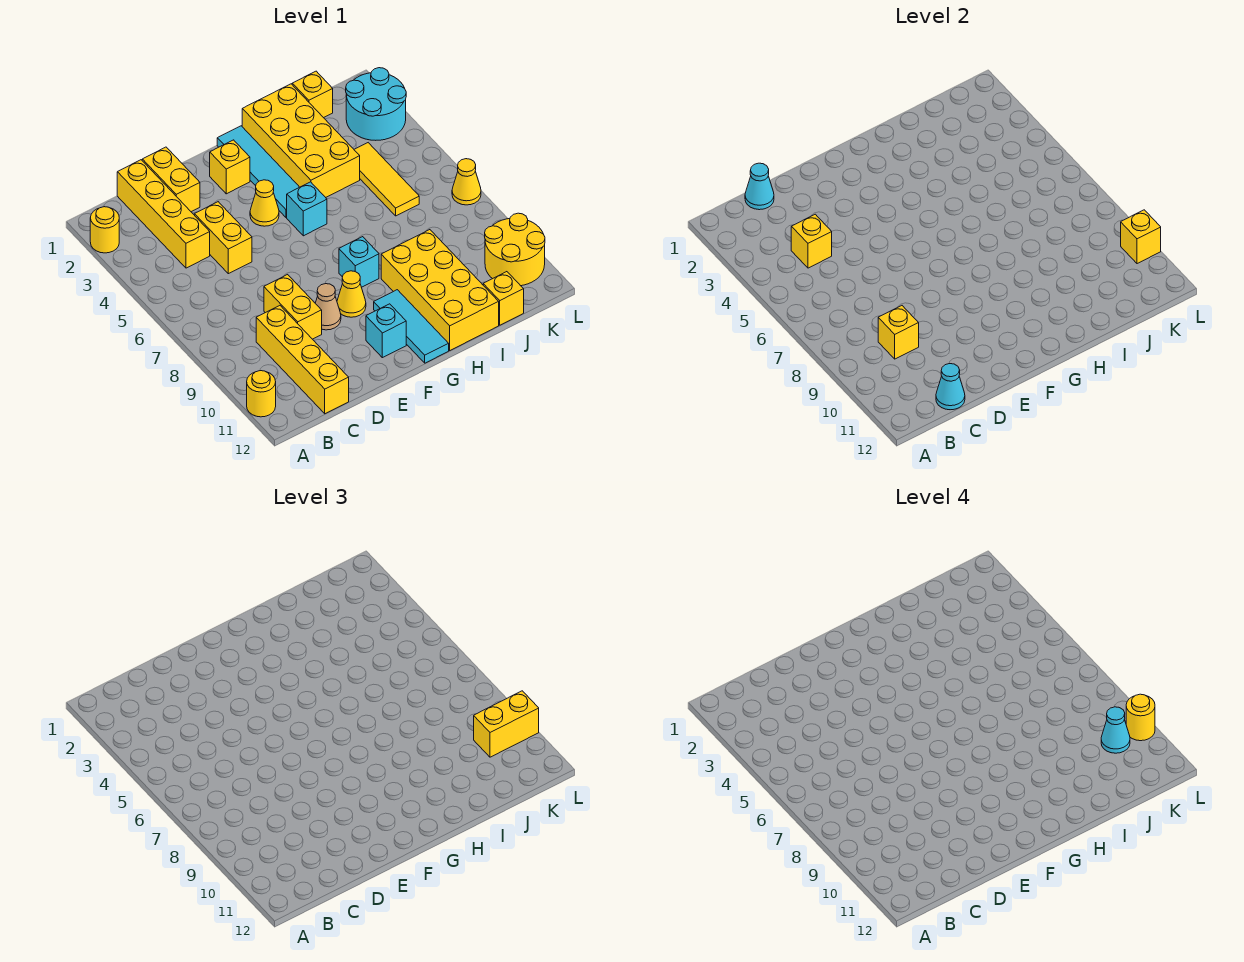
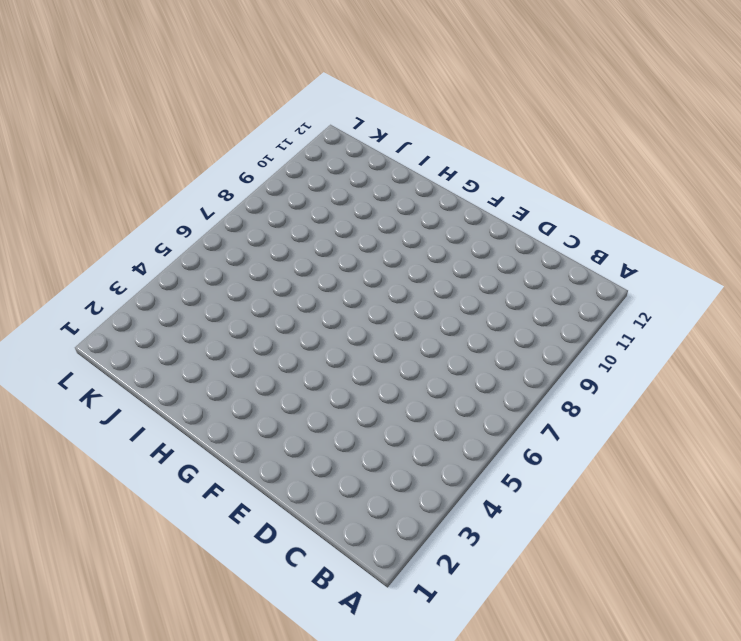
none -> yellow 1x1 round brick [90,207,119,253]
none -> yellow 1x1 round brick [247,371,276,417]
none -> yellow 1x4 brick [117,160,210,268]
none -> yellow 1x4 brick [256,306,349,414]

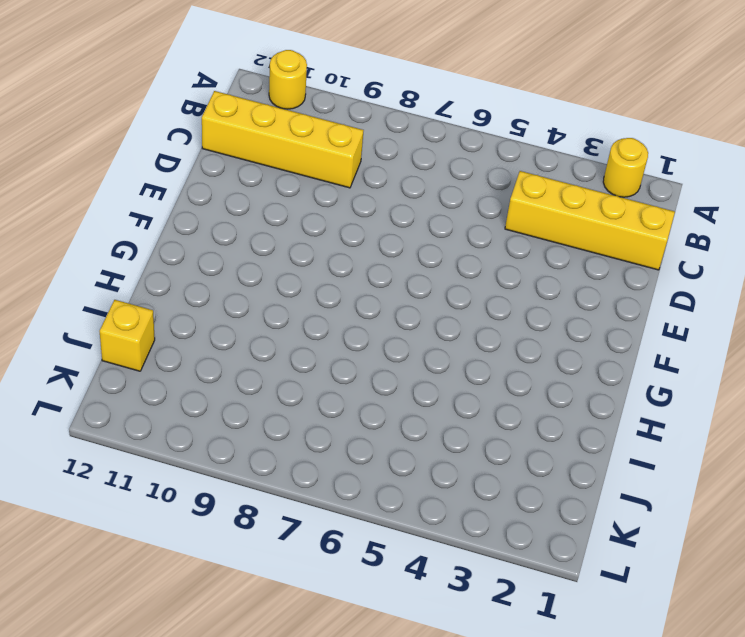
none -> yellow 1x2 brick [142,147,200,212]
none -> yellow 1x2 brick [194,202,252,274]
none -> yellow 1x2 brick [264,275,322,339]
none -> tan 1x1 cone [315,284,341,330]

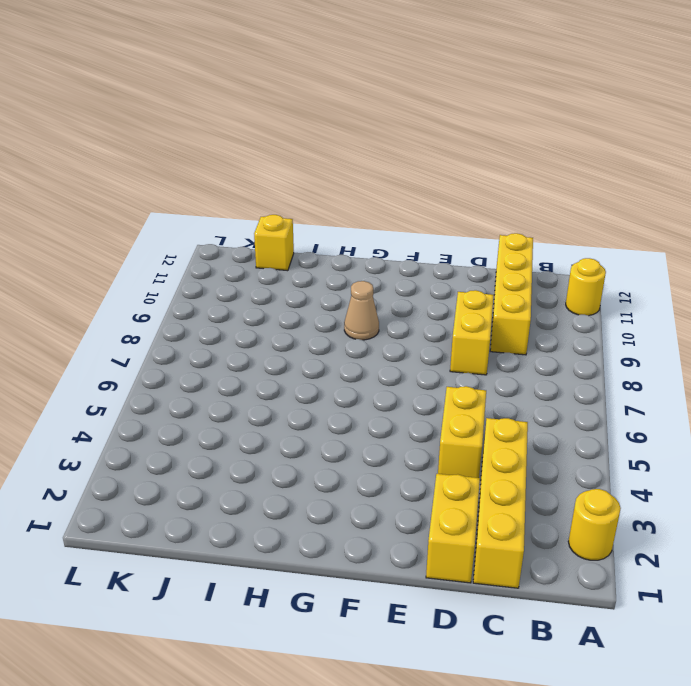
tan 1x1 cone [344,281,379,340] -> tan 1x1 cone moved to [315,284,341,330]
none -> yellow 1x1 brick [210,140,250,194]
none -> yellow 1x1 cone [250,180,279,226]
none -> yellow 1x1 cone [337,271,366,317]
none -> cyan 1x1 brick [366,304,406,358]

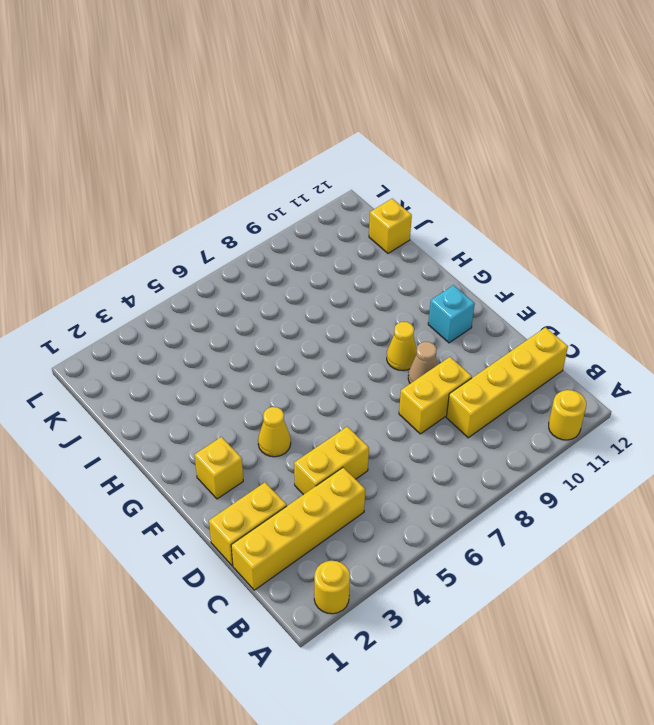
none -> cyan 1x4 tile [217,126,299,217]
none -> cyan 1x1 brick [287,182,327,236]
none -> cyan 1x1 brick [339,237,379,287]
none -> cyan 1x3 tile [374,290,449,363]

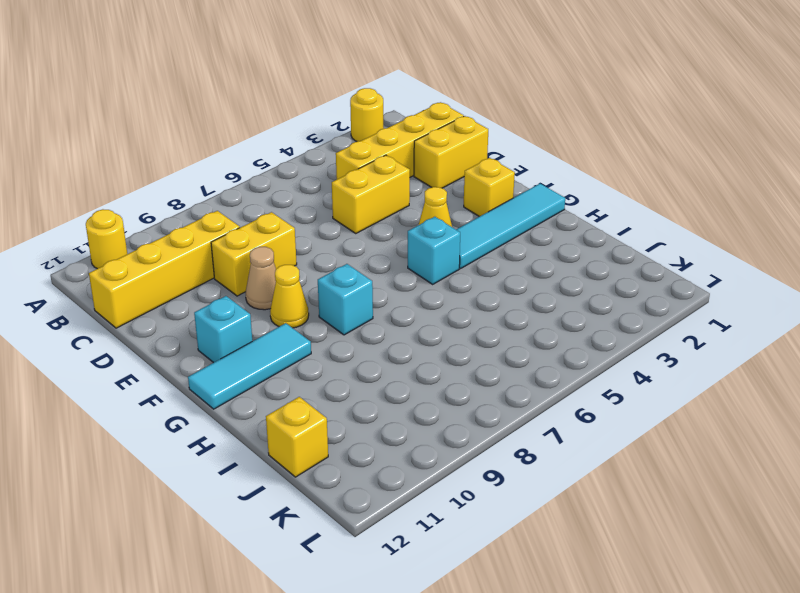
none -> yellow 2x4 brick [242,84,360,197]
none -> yellow 2x4 brick [381,230,499,350]
none -> yellow 1x1 brick [292,71,333,118]
none -> yellow 1x3 tile [354,143,419,216]

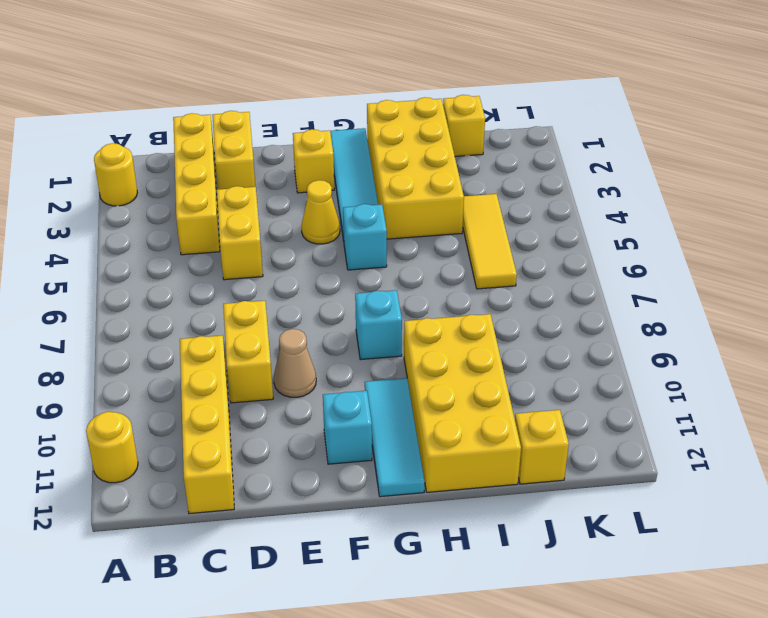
none -> yellow 1x1 cone [337,271,366,317]
none -> cyan 2x2 round brick [346,68,406,140]
none -> yellow 2x2 round brick [485,213,545,286]
none -> yellow 1x1 cone [452,159,481,205]

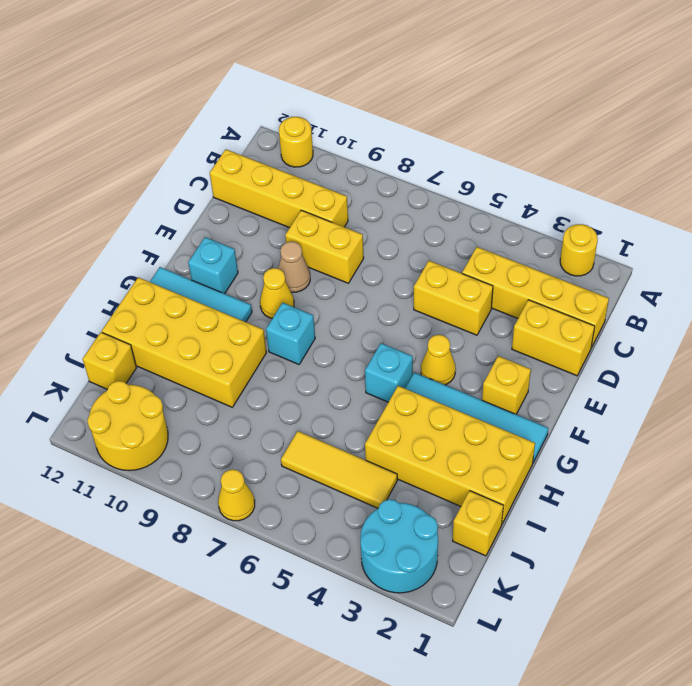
none -> cyan 1x1 cone [745,163,774,210]
none -> yellow 1x1 brick [791,214,832,268]
none -> yellow 1x1 brick [878,306,919,359]
none -> cyan 1x1 cone [936,364,965,410]

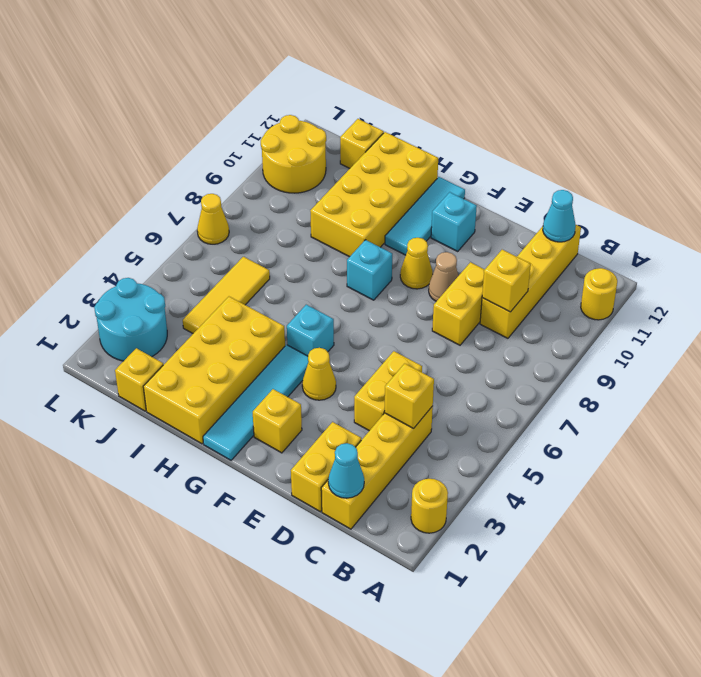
none -> yellow 1x1 brick [1121,210,1161,264]
none -> yellow 1x2 brick [474,691,539,757]
none -> cyan 1x1 cone [1101,707,1130,753]
none -> yellow 1x1 round brick [1126,694,1155,741]

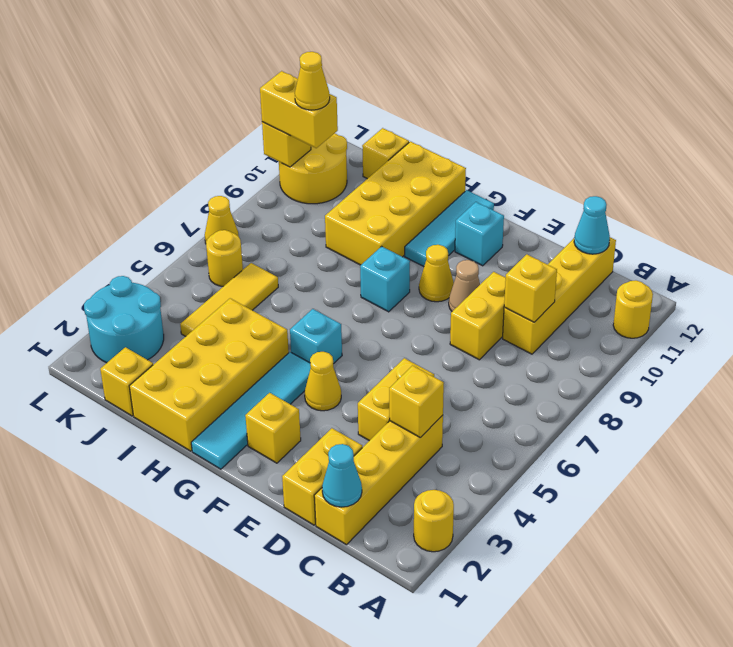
yellow 1x1 round brick [206,230,243,286] -> yellow 1x1 round brick moved to [1126,694,1155,741]
yellow 1x1 cone [295,52,330,110] -> cyan 1x1 cone [1101,707,1130,753]

